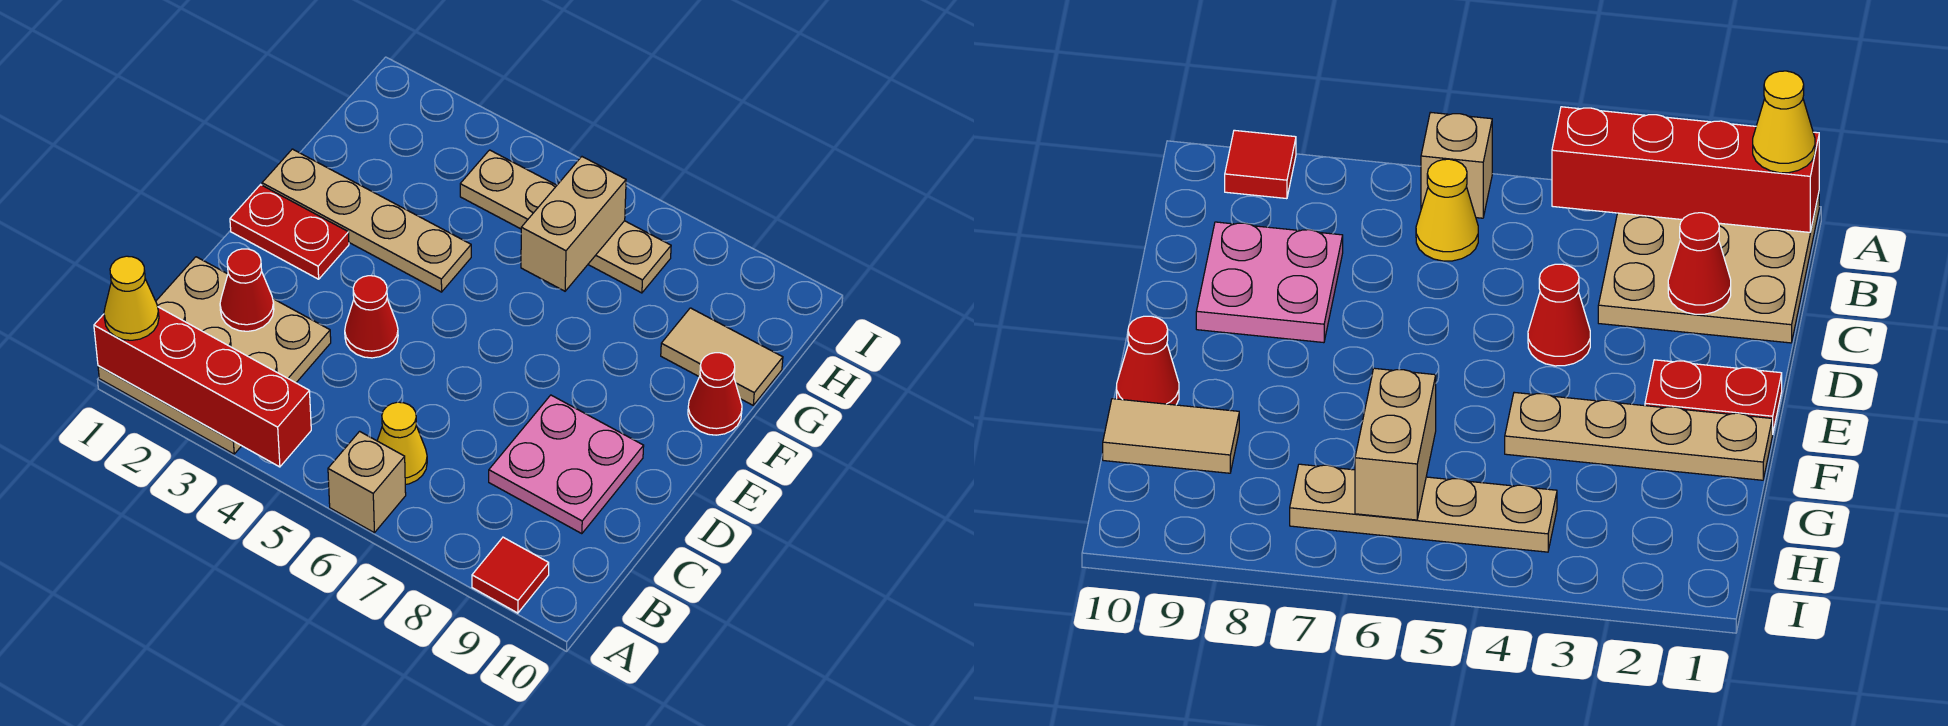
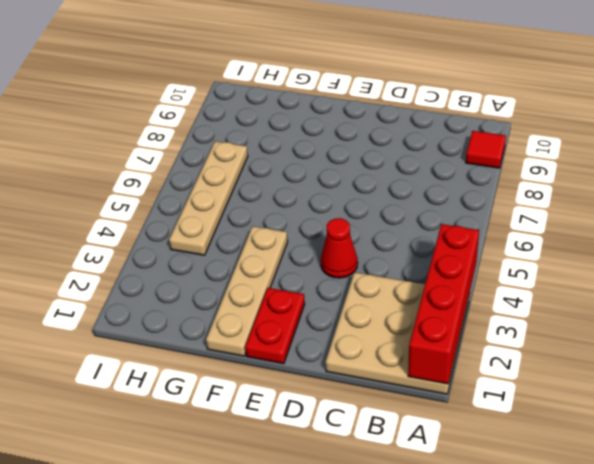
none -> tan 1x1 brick [328,431,406,533]
none -> yellow 1x1 cone [377,402,427,485]
none -> pink 2x2 plate [489,395,644,534]

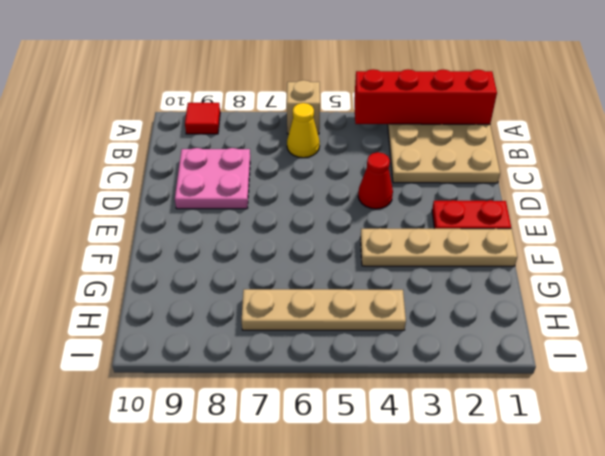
none -> red 1x1 cone [688,353,742,435]
none -> tan 1x2 tile [661,308,783,405]
none -> red 1x1 cone [220,249,274,331]

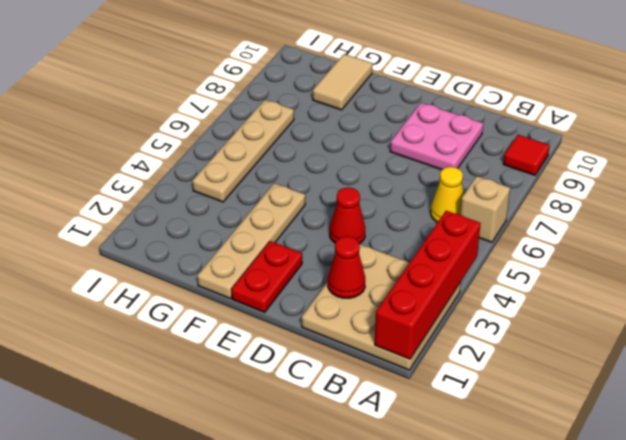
none -> red 1x1 cone [688,353,742,435]
none -> tan 1x2 brick [521,157,626,291]
none -> yellow 1x1 cone [104,256,159,340]

